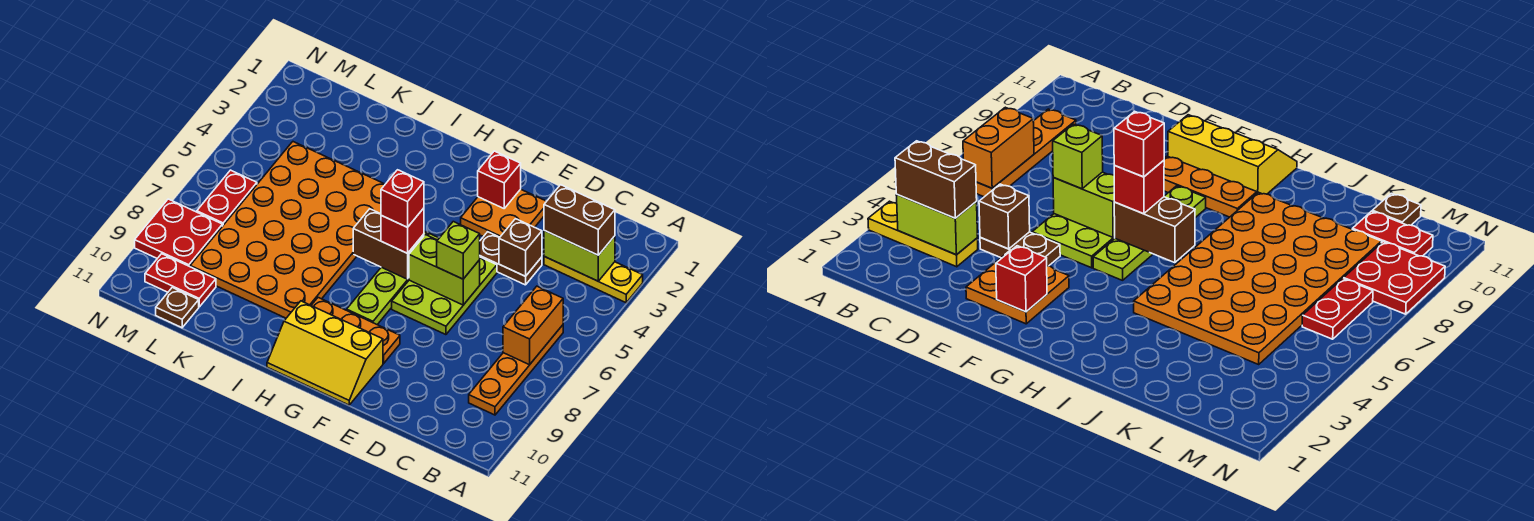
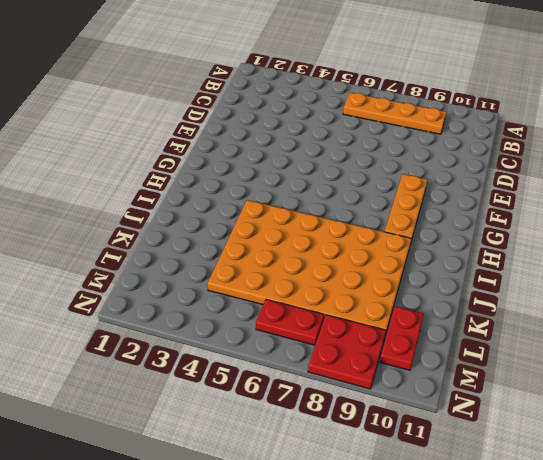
none -> yellow 1x3 plate [544,257,643,303]
none -> brown 1x2 plate [480,232,542,285]
none -> orange 2x2 plate [461,189,547,237]

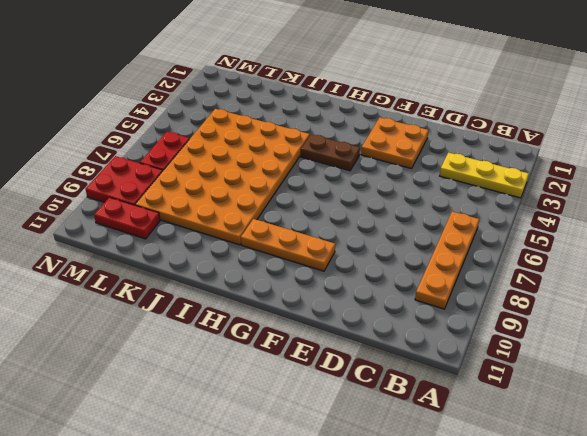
brown 1x2 plate [301,134,360,171] -> brown 1x2 plate moved to [480,232,542,285]
none -> lime 2x3 plate [392,257,497,335]
none -> yellow 2x3 slope [267,301,383,405]
none -> lime 1x4 plate [347,231,439,325]

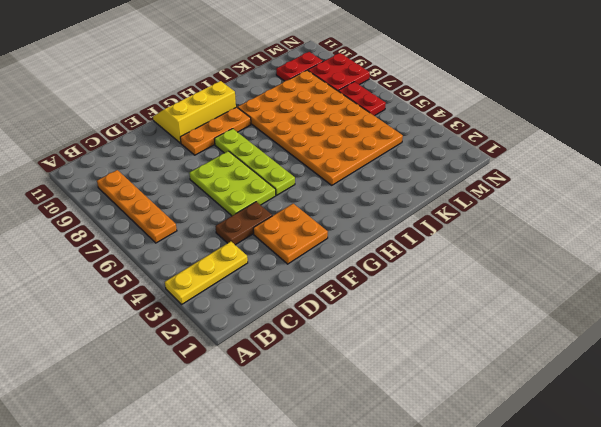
none -> brown 1x1 plate [156,288,199,328]
none -> lime 1x2 brick [544,231,615,281]
none -> orange 1x2 brick [503,286,563,365]

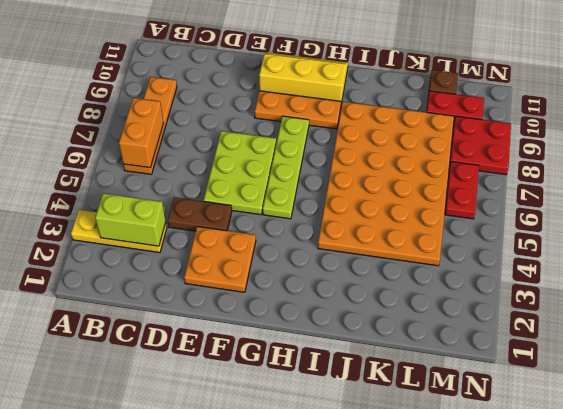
none -> brown 1x1 brick [499,219,542,276]
none -> lime 1x2 brick [409,235,480,305]
none -> red 1x1 brick [478,151,521,208]

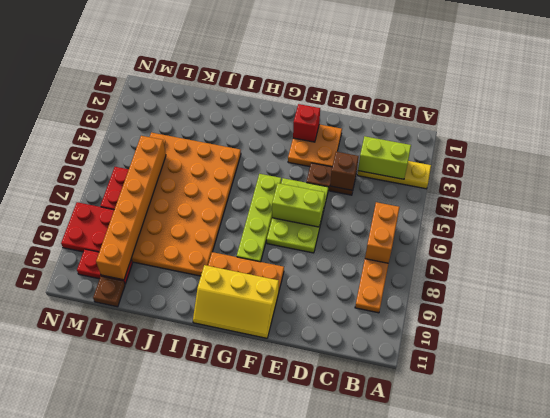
orange 1x6 brick [96,136,166,280] -> none
none -> brown 1x2 brick [353,209,424,279]
none -> brown 1x2 brick [544,185,615,255]
none -> lime 1x1 brick [437,222,480,279]

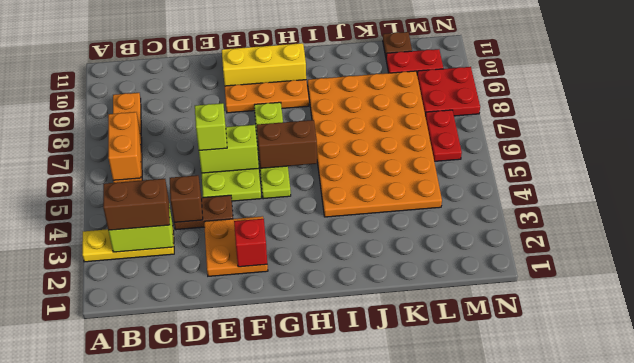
none -> red 1x1 brick [381,208,424,253]
none -> red 1x1 brick [381,170,424,227]

